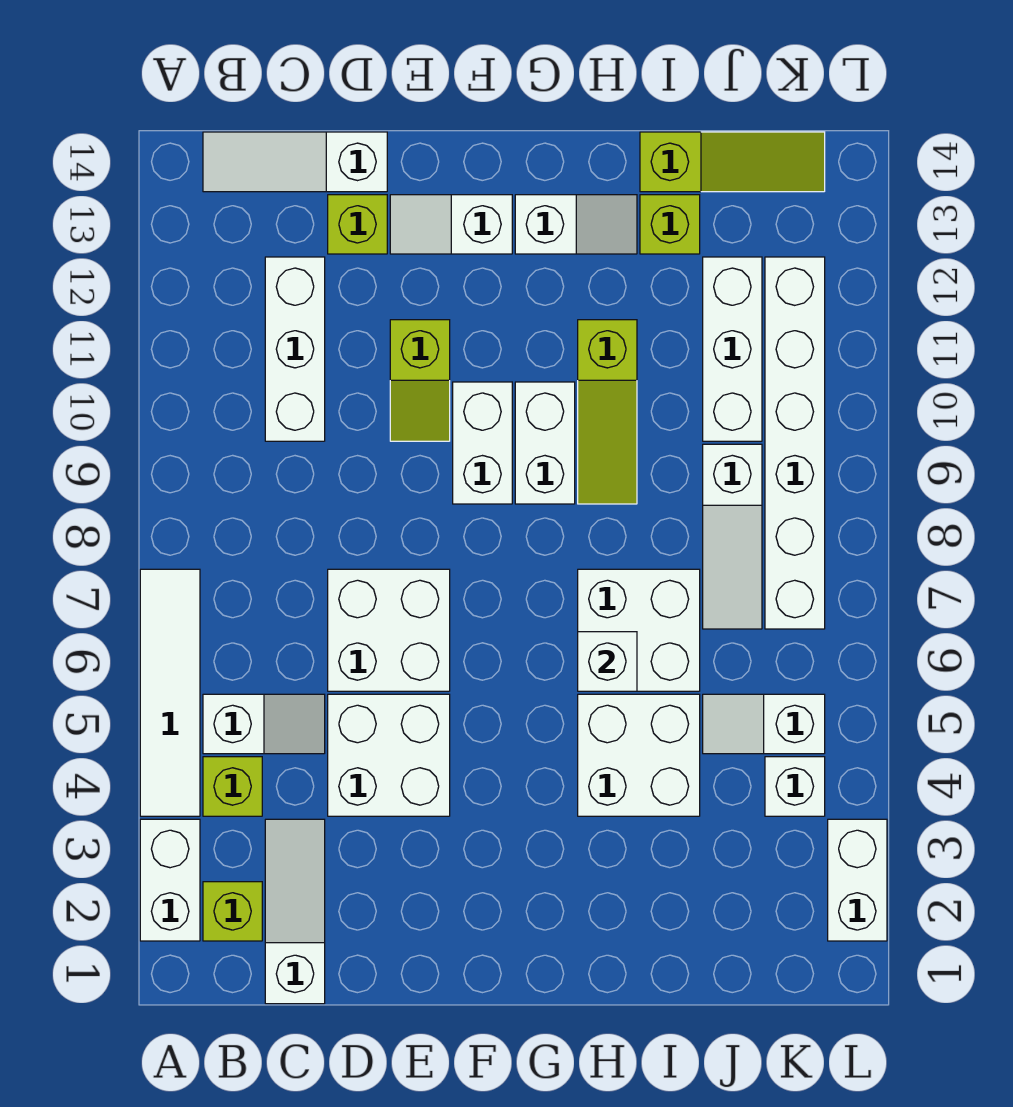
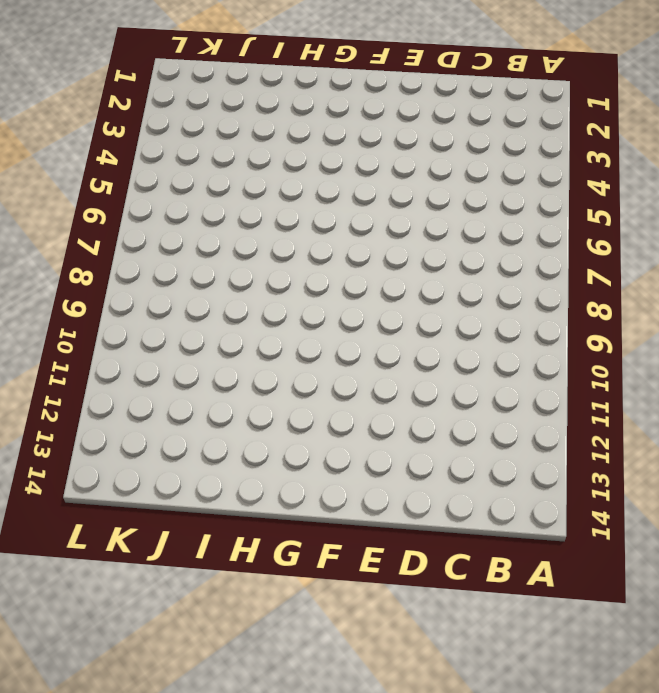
none -> white 1x2 brick [140,819,200,941]
none -> white 1x4 tile [140,569,200,816]
none -> lime 1x1 brick [203,882,262,941]

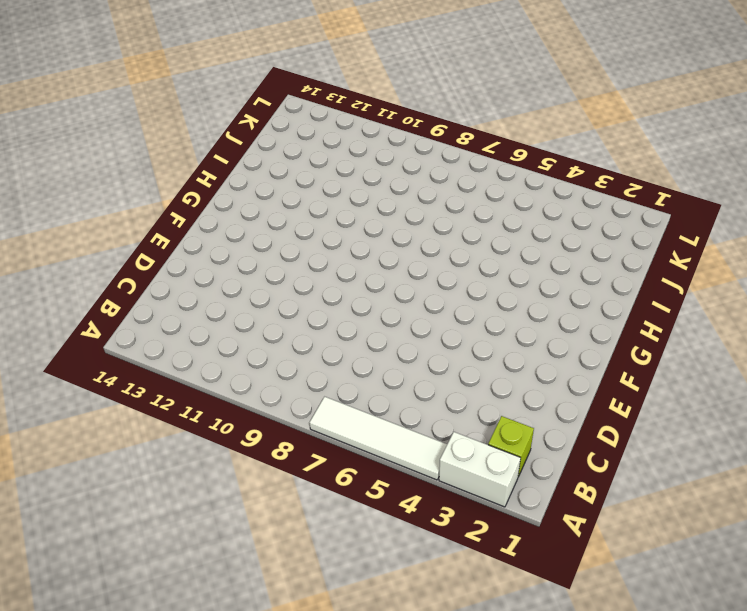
none -> lime 1x1 brick [203,757,262,816]
none -> white 1x2 slope [203,694,325,754]
none -> white 1x3 slope [203,132,387,192]

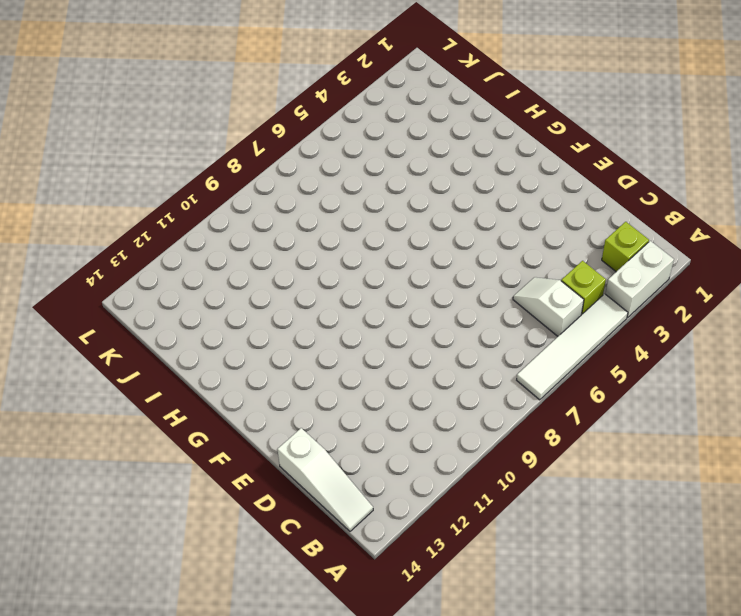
none -> white 1x3 slope [265,819,325,1004]
none -> white 1x3 brick [265,257,325,441]
none -> white 2x2 brick [328,694,450,816]

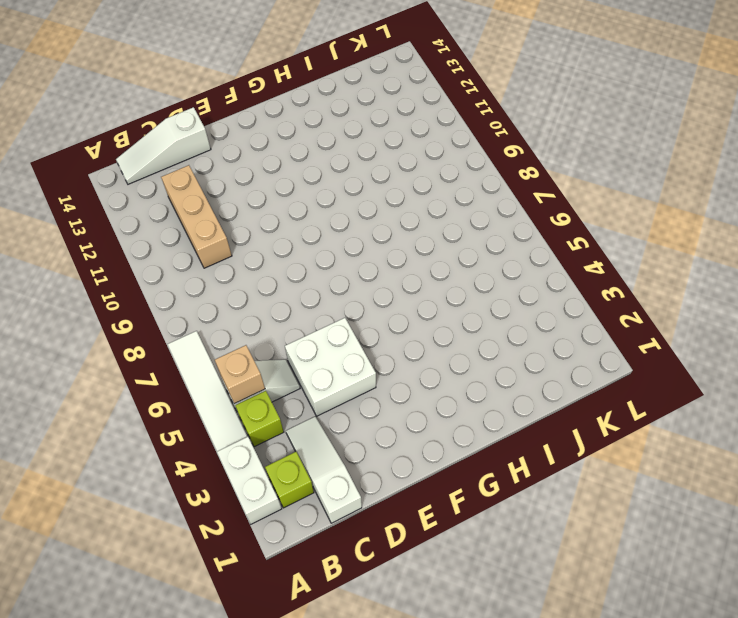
tan 1x1 brick [215,345,265,404] -> none
tan 1x3 brick [161,165,232,268] -> white 1x3 brick [265,257,325,441]
none -> white 2x2 brick [328,569,450,691]
none -> lime 1x1 brick [328,195,387,254]
none -> lime 1x2 slope [390,320,450,441]

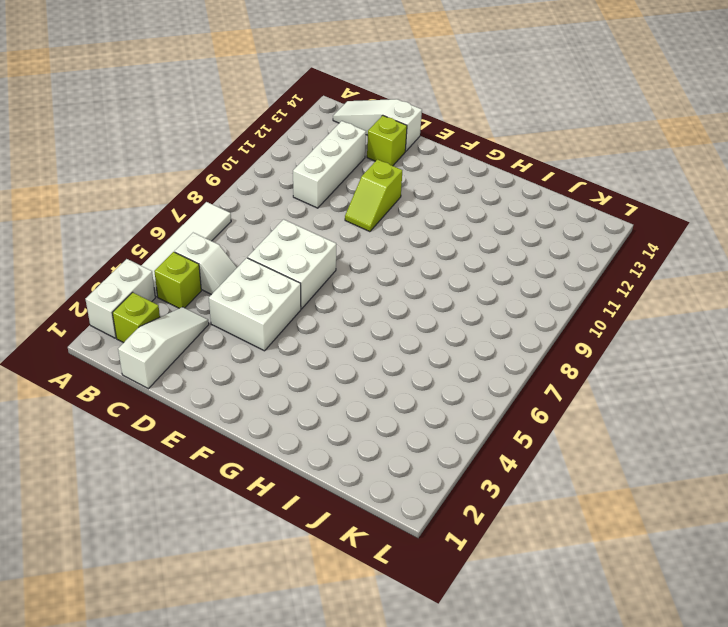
none -> white 1x2 slope [390,195,512,254]
none -> white 1x2 brick [453,382,512,504]
none -> white 1x2 brick [515,382,575,504]

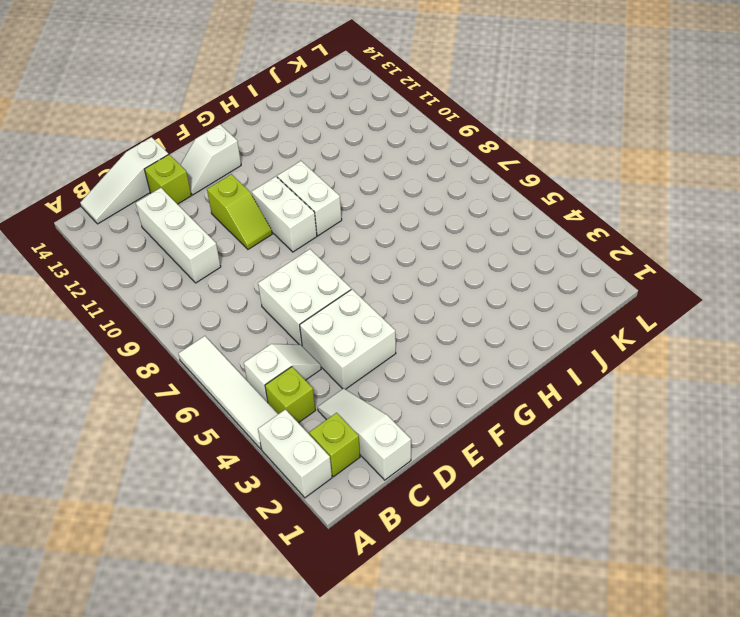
none -> white 1x2 slope [515,195,637,254]
none -> white 2x2 brick [578,694,700,816]
none -> white 2x2 brick [578,569,700,691]

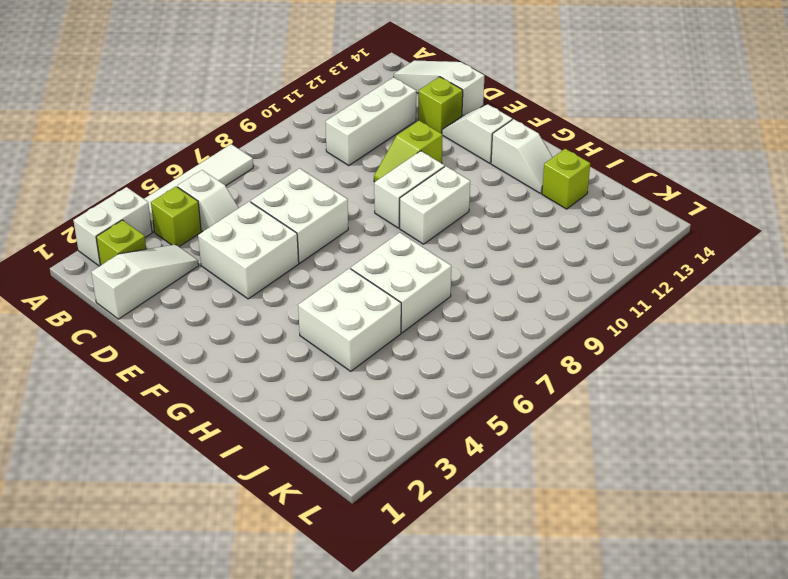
none -> lime 1x3 slope [578,320,637,504]
none -> lime 1x3 slope [640,132,825,192]
none -> white 1x2 slope [703,694,825,754]

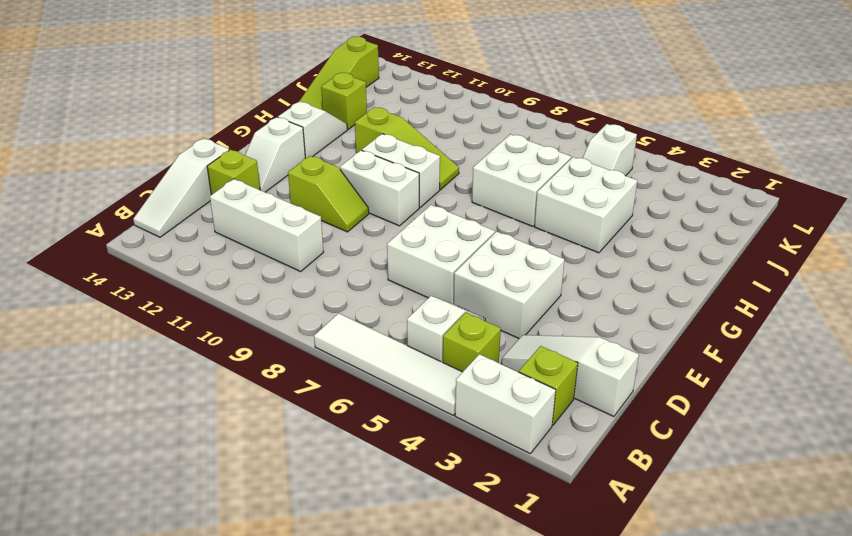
lime 1x3 slope [300,37,379,110] -> lime 1x3 slope turned to [640,132,825,192]
none -> white 1x3 slope [703,444,762,629]
none -> white 1x3 brick [703,257,762,441]
none -> white 1x1 brick [765,757,825,816]

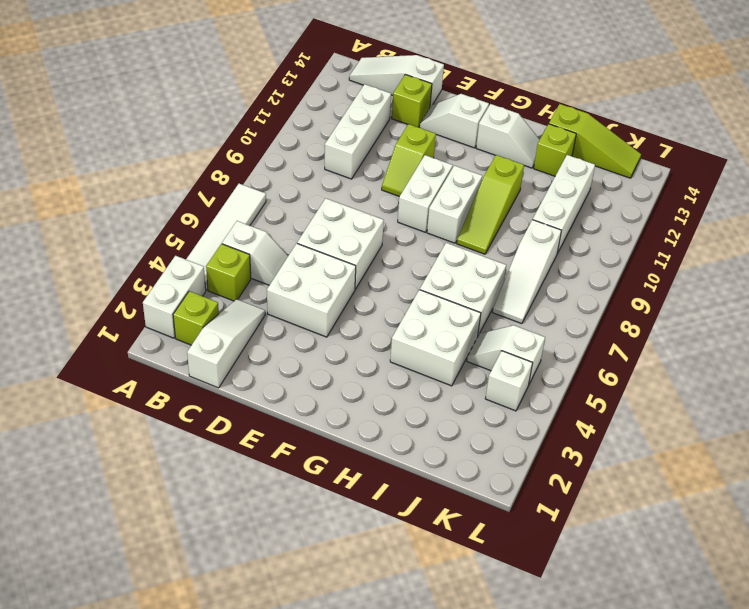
none -> white 1x6 brick [765,257,825,629]
none -> white 1x2 brick [828,819,887,941]
none -> white 1x1 brick [578,632,637,691]

